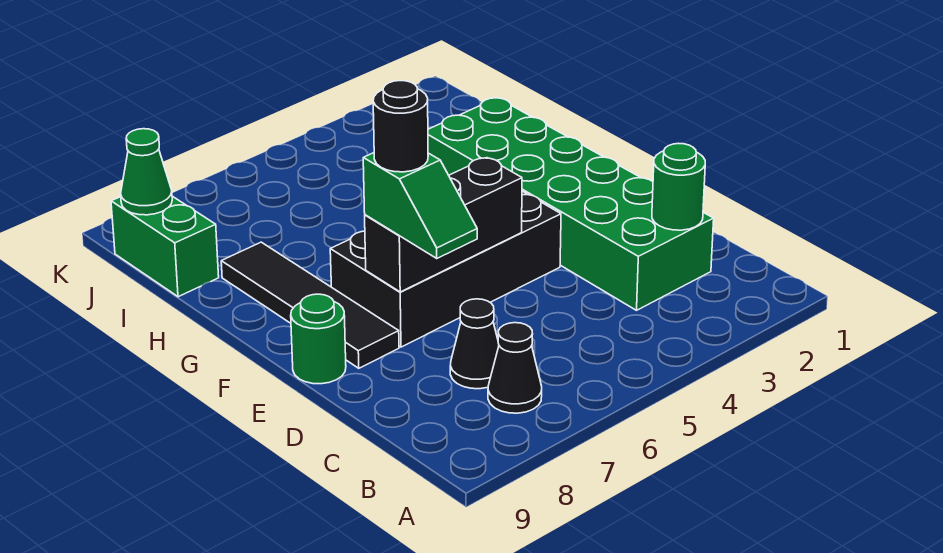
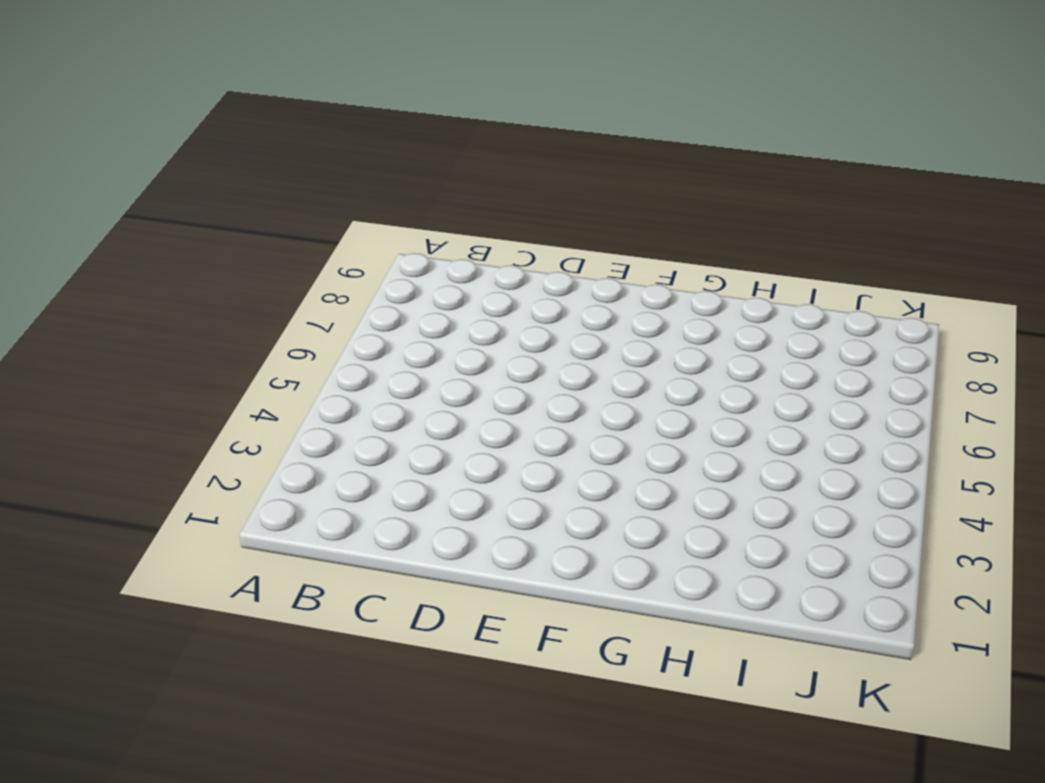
none -> black 1x1 cone [488,323,542,413]
none -> green 2x6 brick [428,98,714,310]
none -> black 1x1 cone [450,299,499,389]

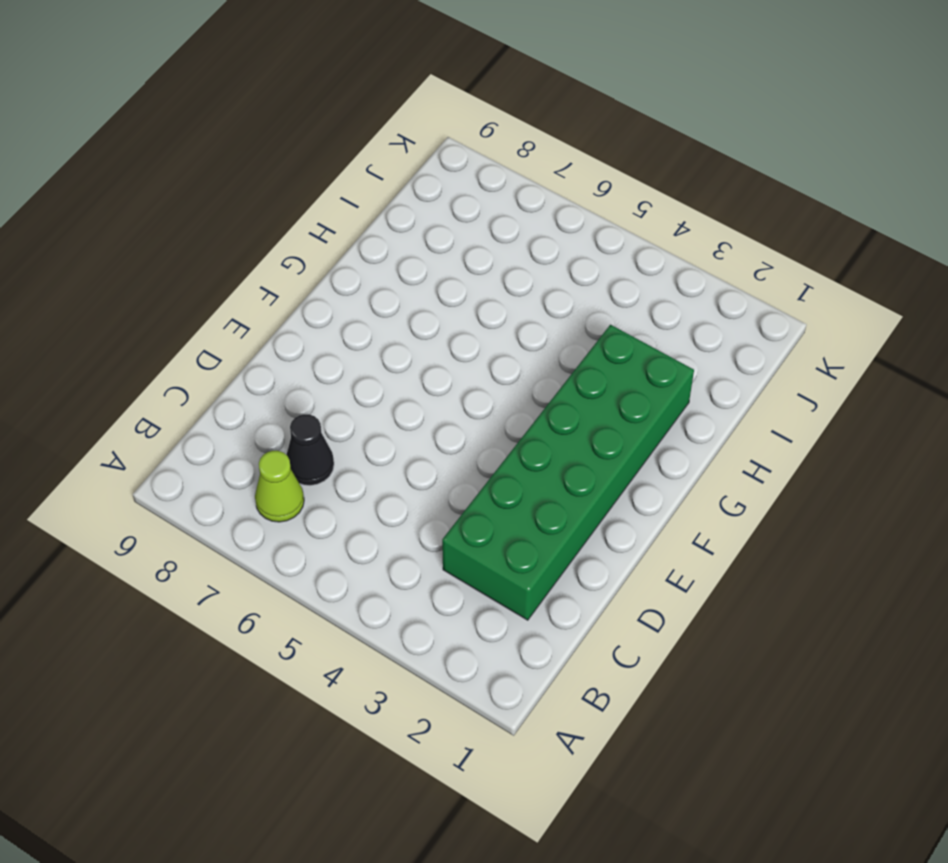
lime 1x1 cone [255,451,304,522] -> black 1x1 cone [488,323,542,413]
none -> black 2x4 brick [330,191,561,347]
none -> black 1x4 tile [221,242,399,368]
none -> green 1x1 round brick [291,294,346,384]

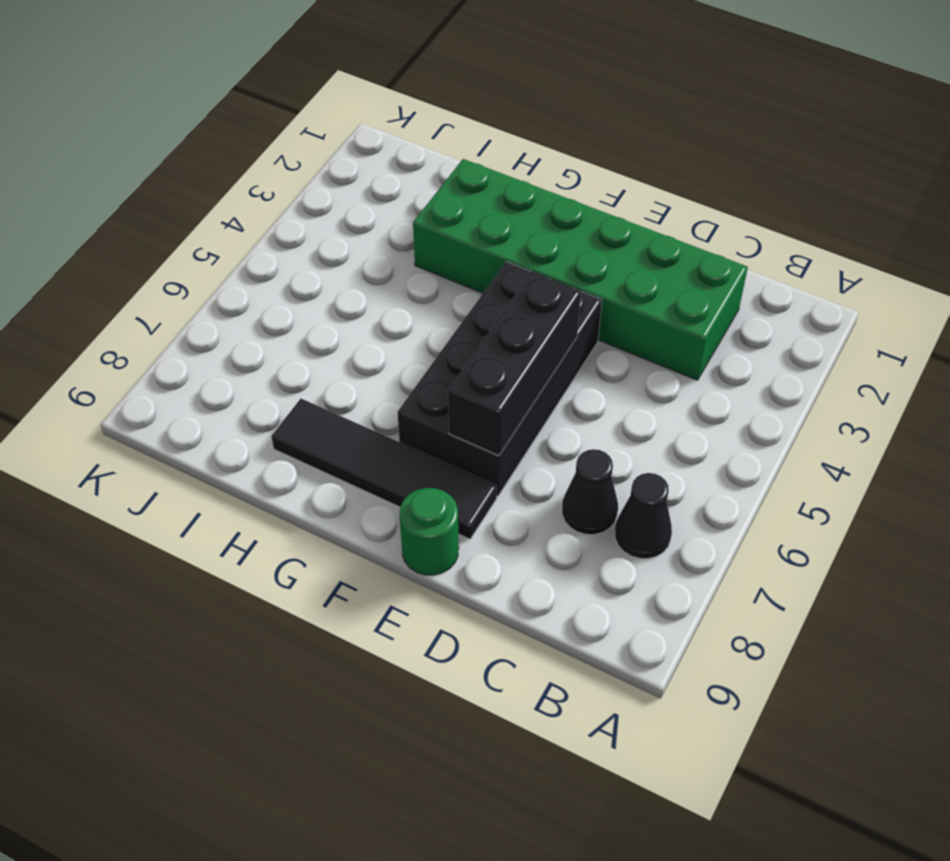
none -> green 1x2 brick [111,196,219,297]
none -> green 1x1 round brick [652,143,705,230]
none -> green 1x1 cone [121,129,172,215]

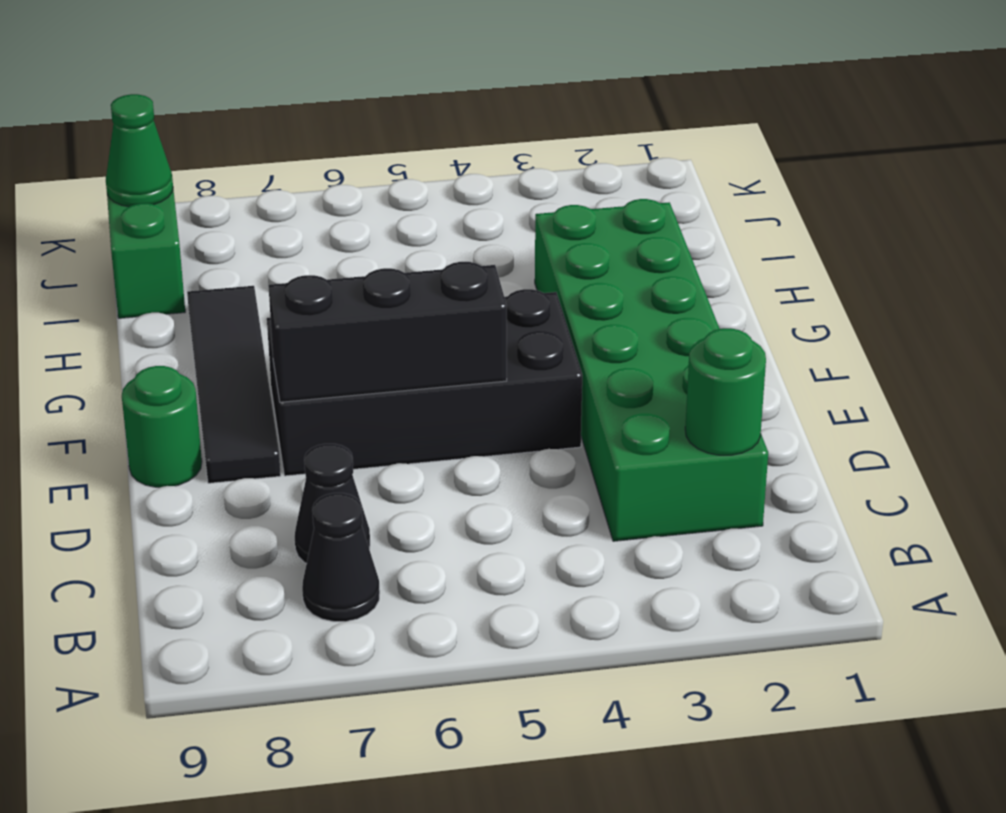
none -> green 1x2 slope [363,153,477,258]
none -> black 1x1 round brick [373,81,428,172]

